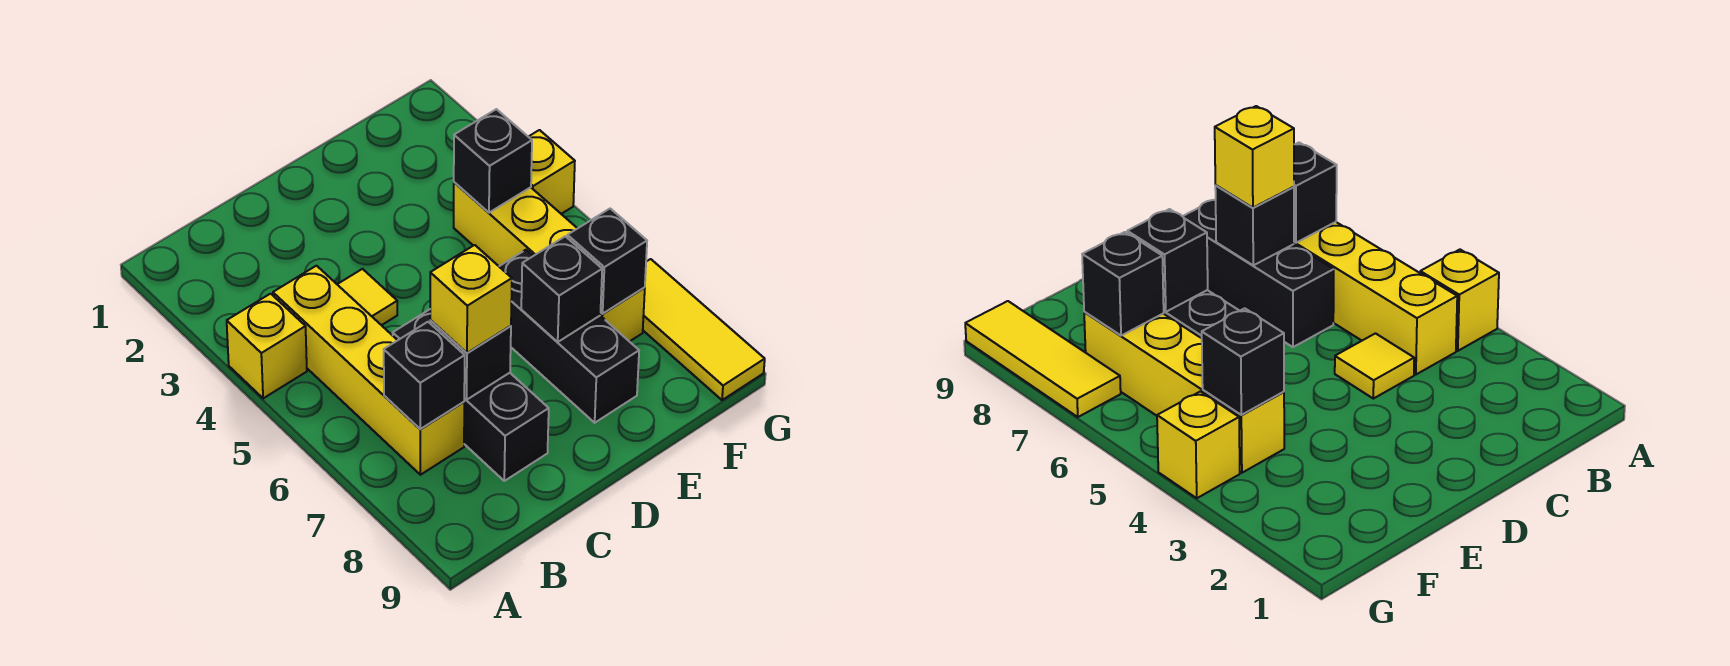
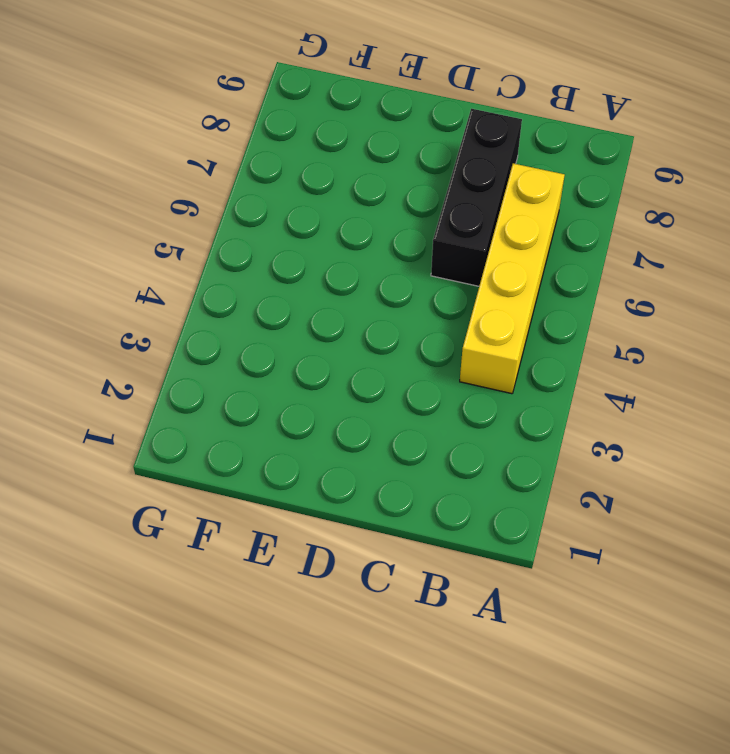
none -> yellow 1x1 brick [227,294,307,398]
none -> yellow 1x1 tile [337,269,397,325]
none -> black 1x3 brick [499,250,639,423]

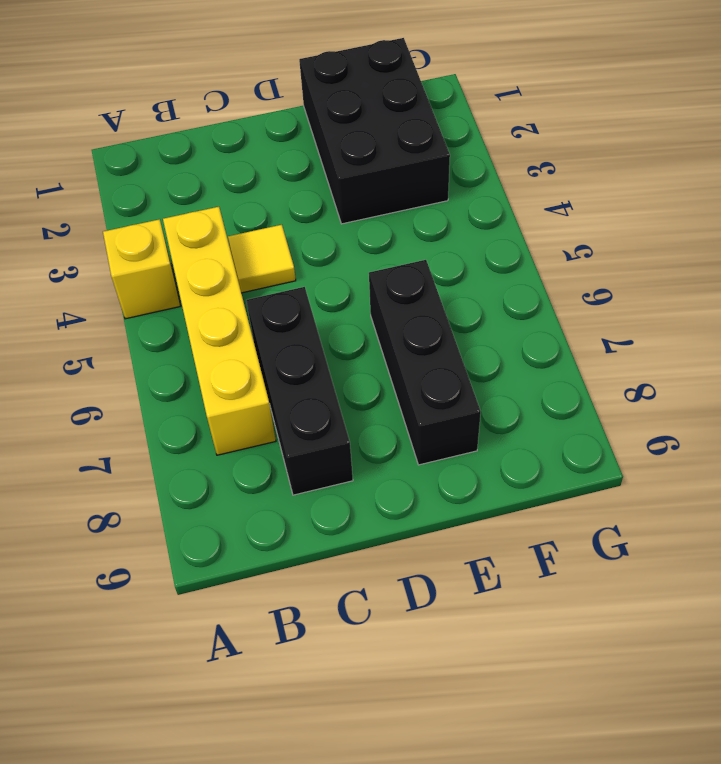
black 2x3 brick [299,38,450,224] -> none
none -> yellow 1x4 brick [454,182,645,342]
none -> yellow 1x1 brick [529,130,575,214]
none -> yellow 1x3 tile [643,259,765,400]

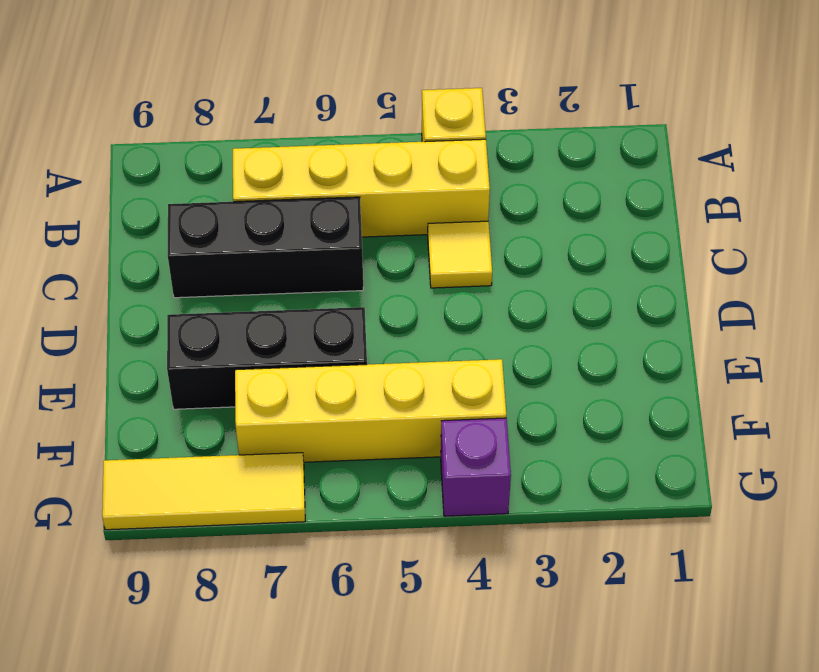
purple 1x1 brick [441,418,511,516] -> yellow 1x1 brick [529,130,575,214]
none -> black 1x1 brick [384,322,465,429]
none -> black 1x1 brick [430,320,511,400]
none -> black 1x1 brick [521,236,602,342]

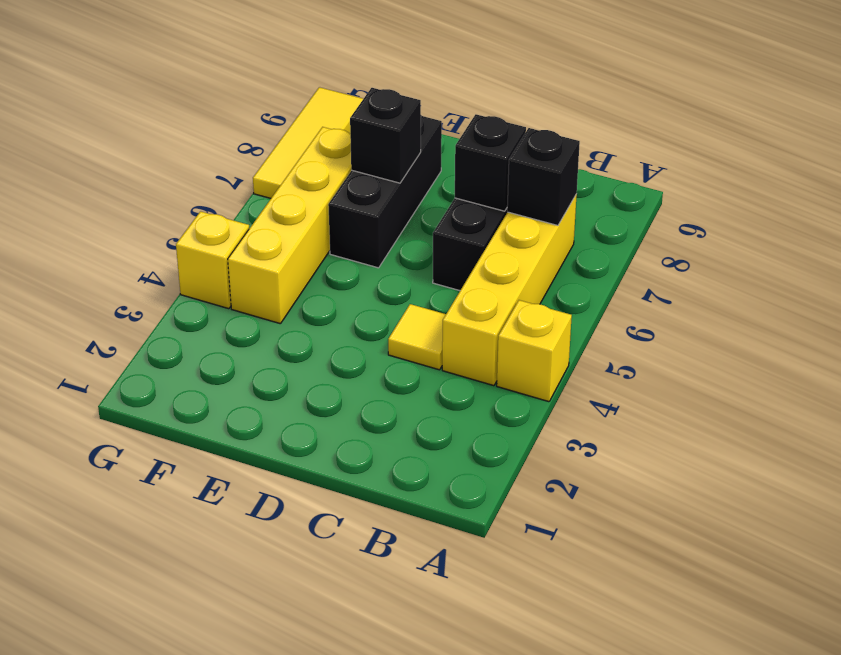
none -> black 1x1 brick [454,109,532,213]
none -> black 1x1 brick [567,209,647,314]
none -> yellow 1x1 brick [430,245,512,353]

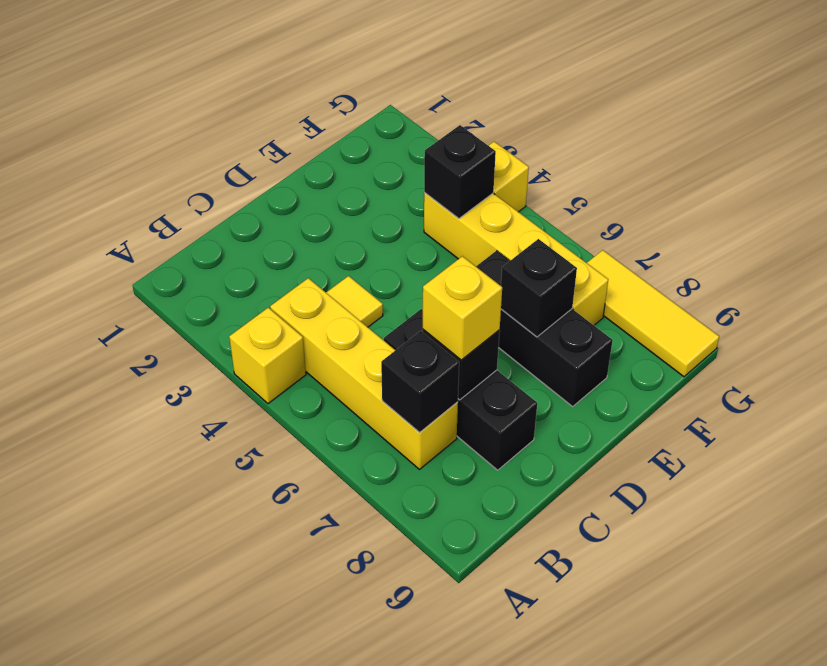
none -> black 1x1 brick [567,209,647,314]

